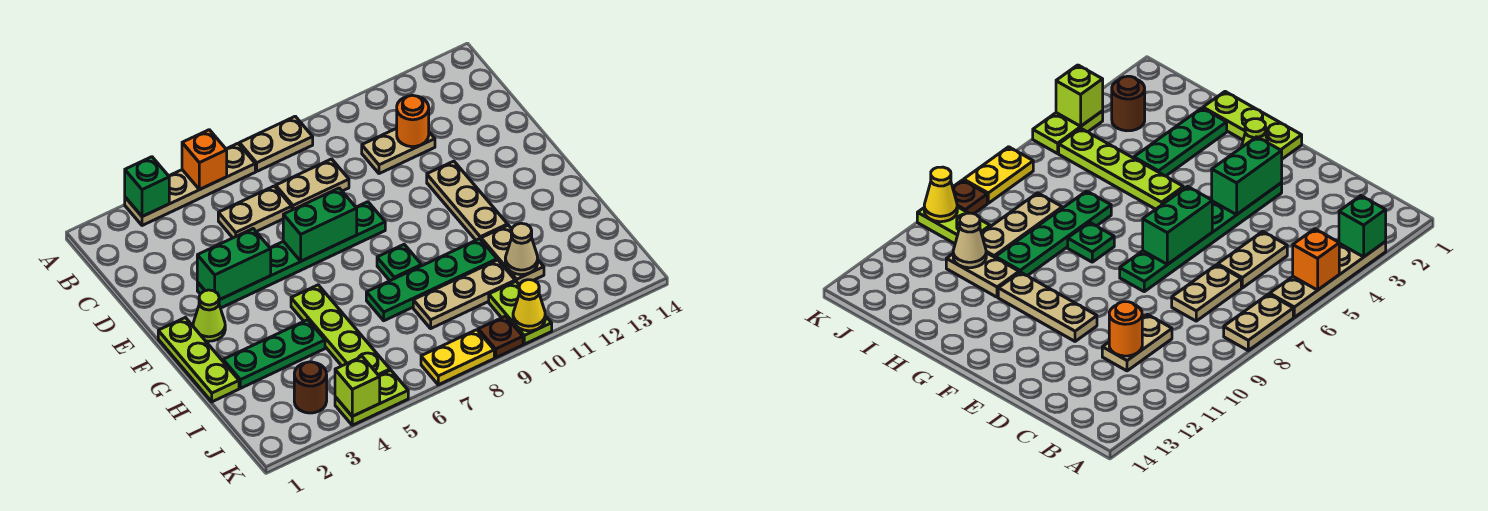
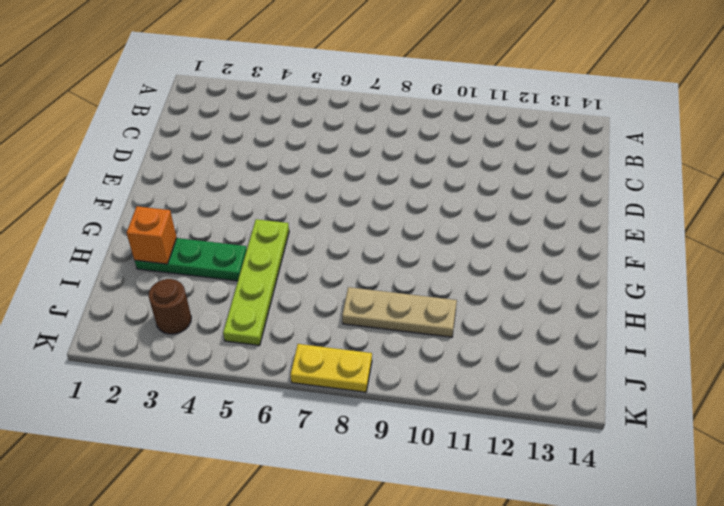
orange 1x1 brick [126,206,177,264] -> orange 1x1 brick moved to [182,130,227,189]
none -> tan 1x4 plate [125,143,255,226]
none -> tan 1x2 plate [239,116,313,171]
none -> tan 1x2 plate [218,186,292,238]

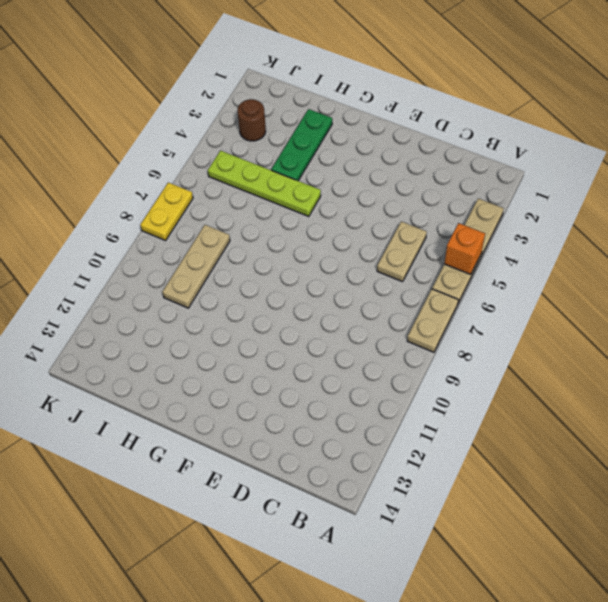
none -> tan 1x2 plate [276,159,349,210]
none -> tan 1x2 plate [362,128,435,174]
none -> green 1x6 plate [197,202,385,308]

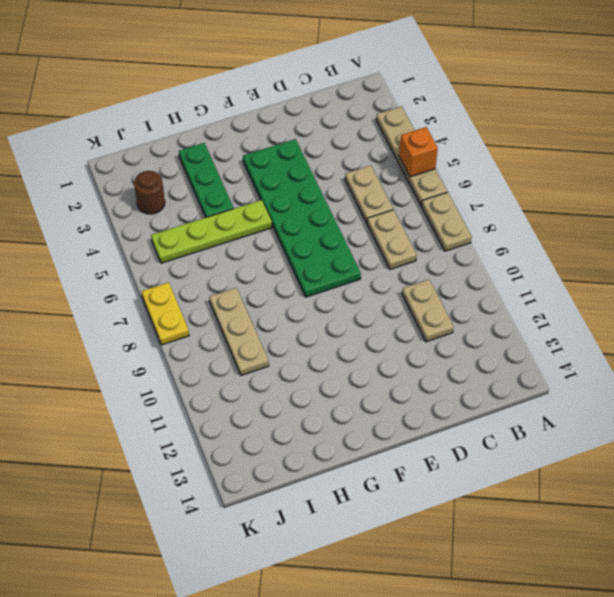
green 2x6 plate [243,139,361,297] -> green 1x6 plate [197,202,385,308]
none -> tan 1x3 plate [427,161,508,240]
none -> lime 1x3 plate [158,318,239,402]
none -> lime 1x1 cone [193,290,225,341]

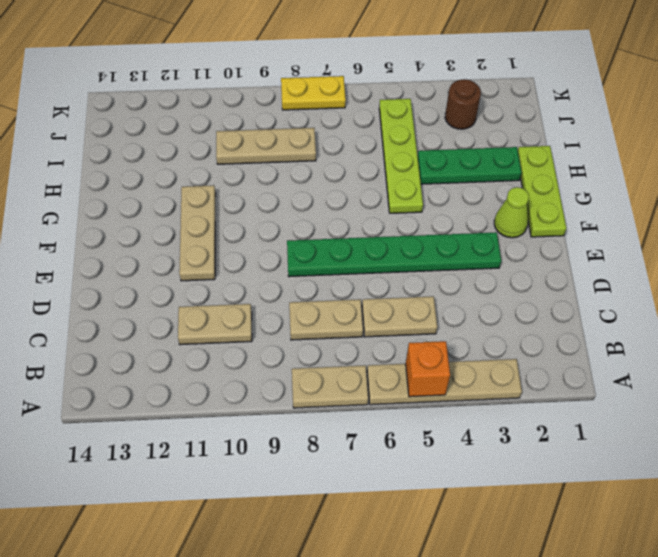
none -> green 1x1 plate [377,245,422,281]
none -> green 1x4 plate [366,239,497,321]
none -> tan 1x2 plate [481,225,544,285]

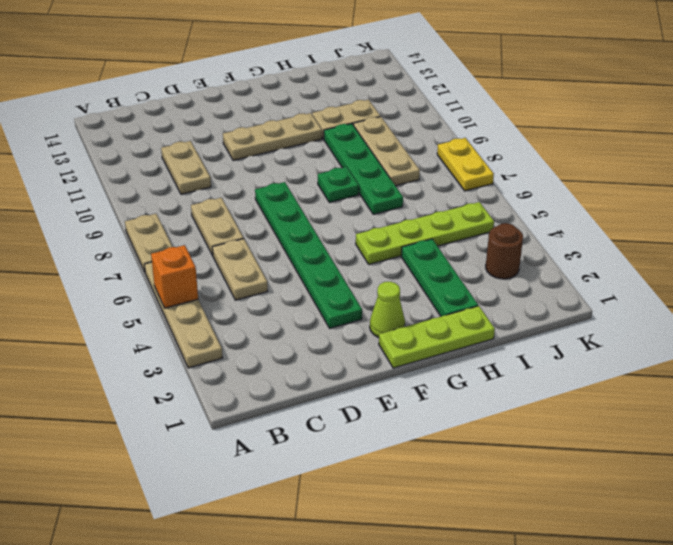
none -> lime 1x2 plate [489,281,552,344]
none -> lime 1x2 plate [335,370,408,425]
none -> brown 1x1 plate [478,316,523,358]

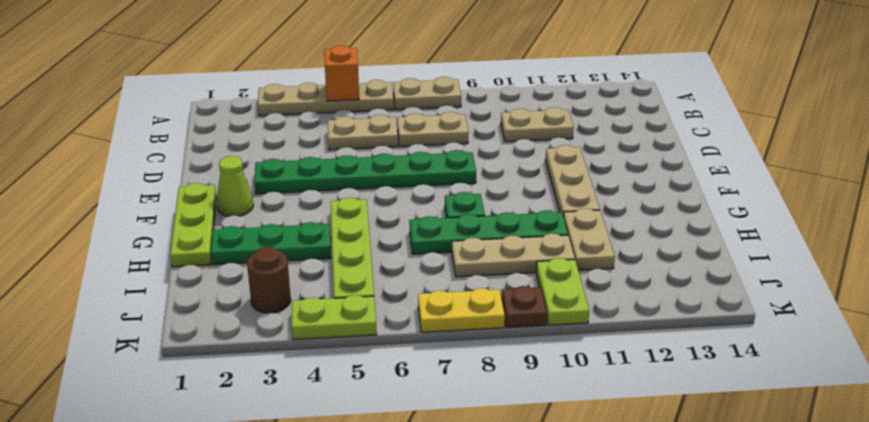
none -> green 1x1 brick [125,157,169,217]
none -> orange 1x1 round brick [397,95,429,147]
none -> green 1x2 brick [197,229,271,300]

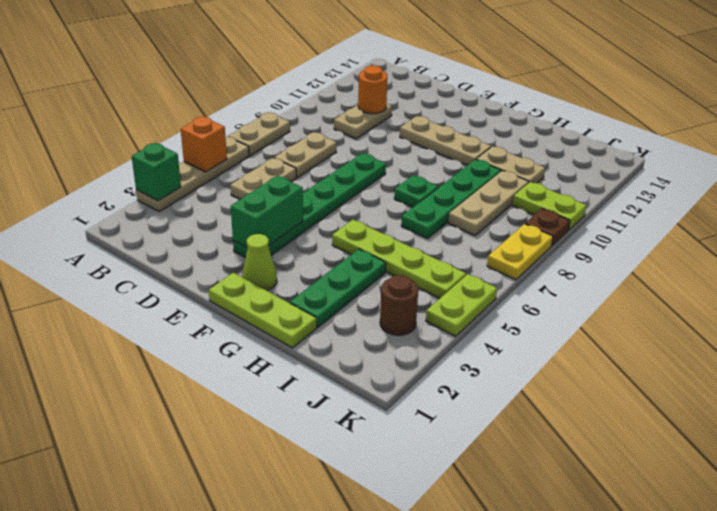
none -> green 1x2 brick [283,188,357,261]
none -> tan 1x1 cone [505,223,538,275]
none -> lime 1x1 brick [335,357,380,416]

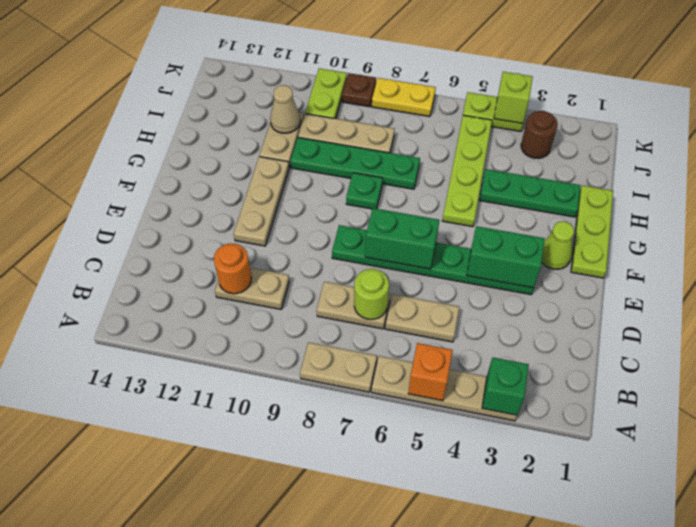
lime 1x1 round brick [354,269,389,319] -> none
none -> yellow 1x1 cone [513,280,545,331]

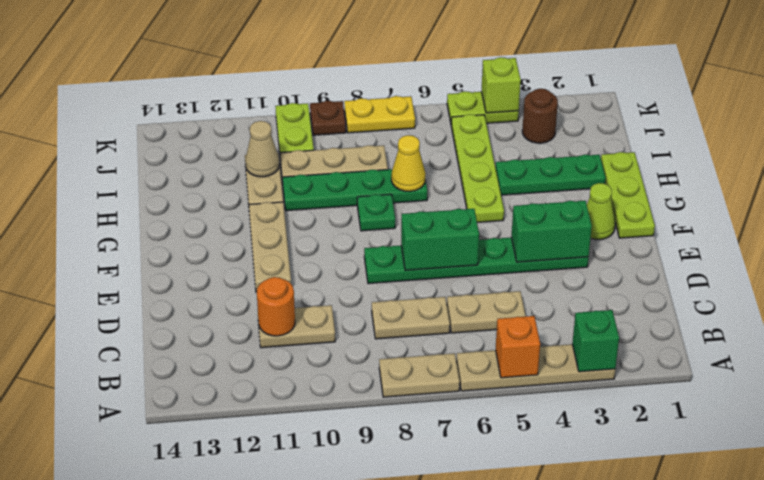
yellow 1x1 cone [391,135,426,191] -> yellow 1x1 cone moved to [513,280,545,331]

